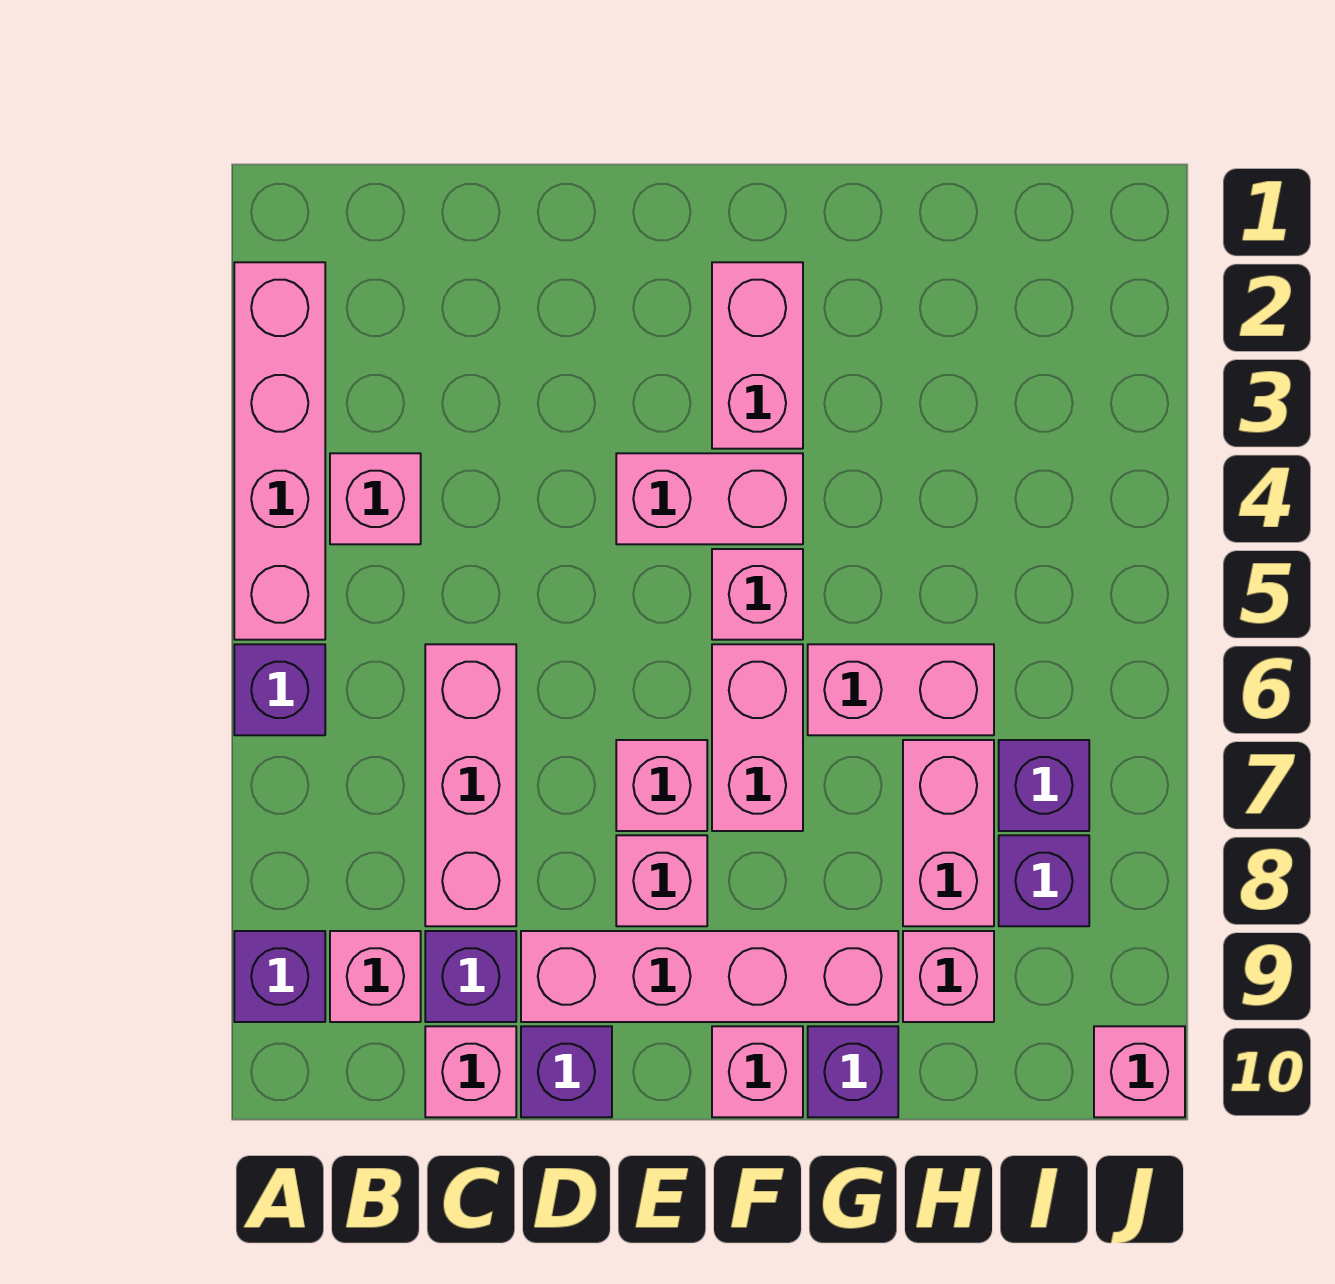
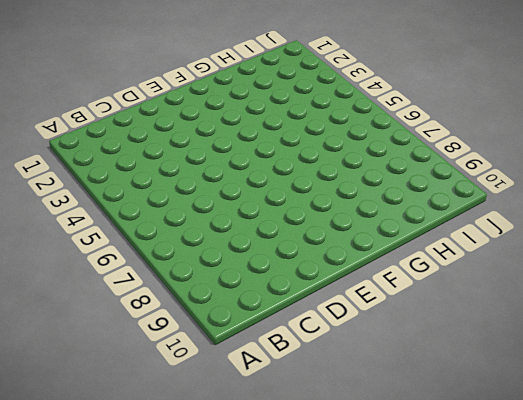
none -> pink 1x4 brick [234,262,325,640]
none -> purple 1x1 brick [234,644,325,735]
none -> purple 1x1 brick [234,931,325,1022]

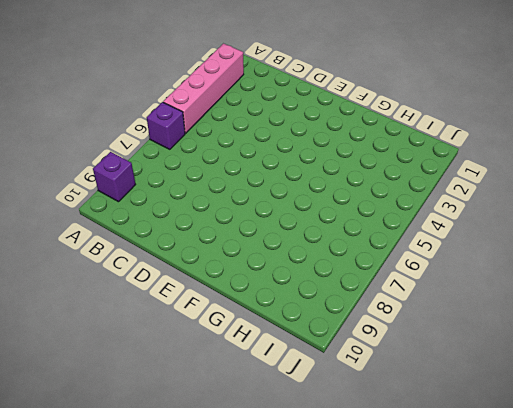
none -> pink 1x1 brick [330,453,421,544]
none -> pink 1x1 brick [330,931,421,1022]
none -> pink 1x3 brick [425,644,516,926]

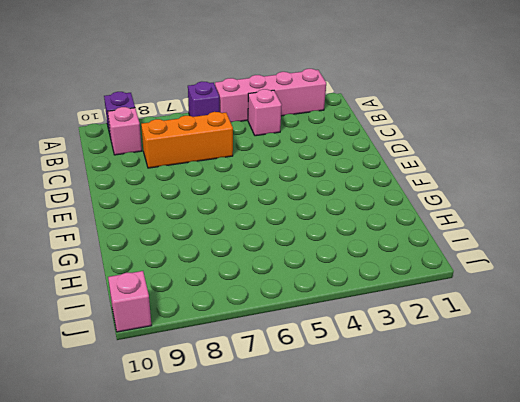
orange 1x3 brick [141,112,233,168] -> pink 1x3 brick [425,644,516,926]
none -> purple 1x1 brick [425,931,516,1022]
none -> pink 1x1 brick [425,1026,516,1117]
none -> pink 1x4 brick [521,931,898,1022]

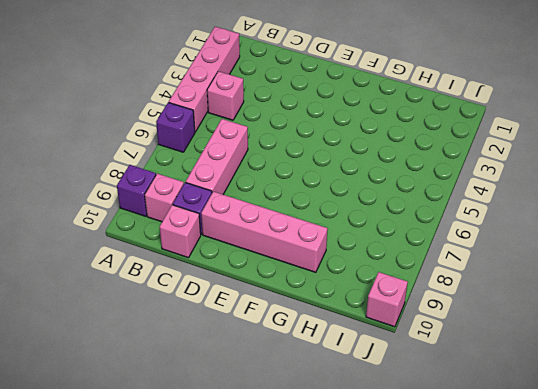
none -> purple 1x1 brick [521,1026,612,1117]
none -> pink 1x2 brick [616,453,803,544]
none -> pink 1x1 brick [616,740,707,831]

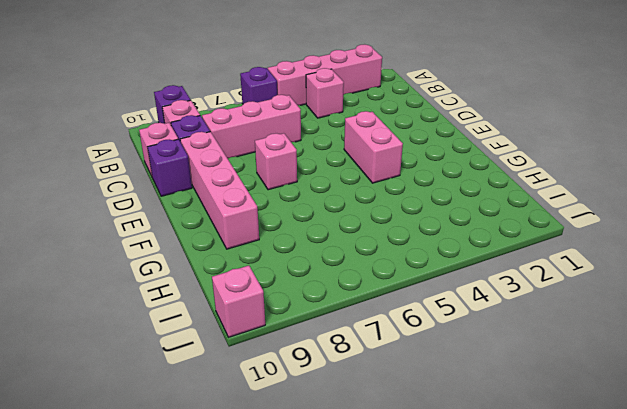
none -> pink 1x1 brick [616,835,707,926]
none -> pink 1x2 brick [712,262,803,449]
none -> pink 1x1 brick [712,549,803,640]

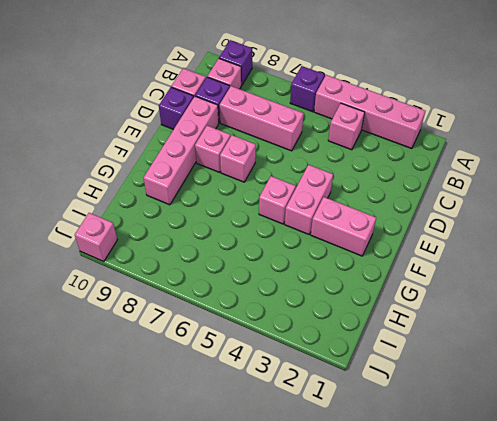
none -> pink 1x2 brick [712,644,803,831]
none -> pink 1x1 brick [712,1026,803,1117]
none -> pink 1x2 brick [808,644,994,735]

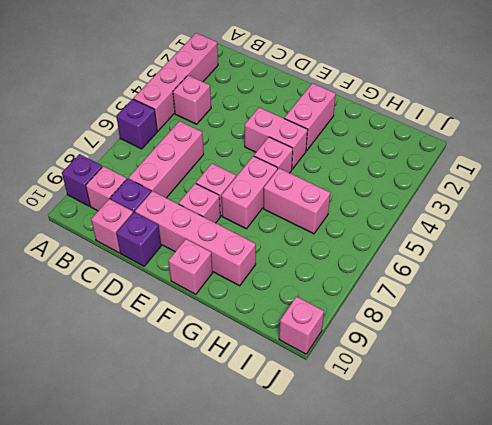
none -> purple 1x1 brick [808,1026,898,1117]
none -> pink 1x2 brick [903,740,994,926]
none -> pink 1x1 brick [903,931,994,1022]

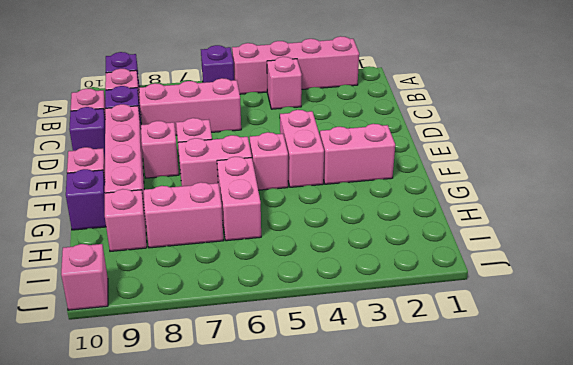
none -> purple 1x1 brick [999,740,1089,831]
none -> purple 1x1 brick [999,835,1089,926]

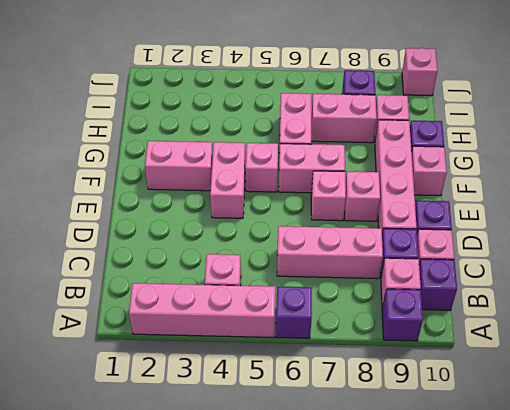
purple 1x1 brick [419,259,457,310] -> purple 1x1 brick moved to [999,740,1089,831]

